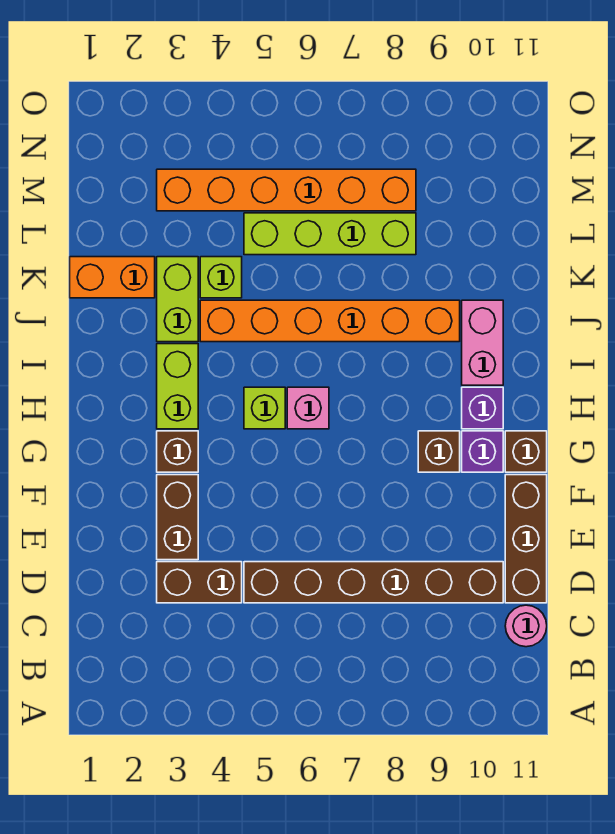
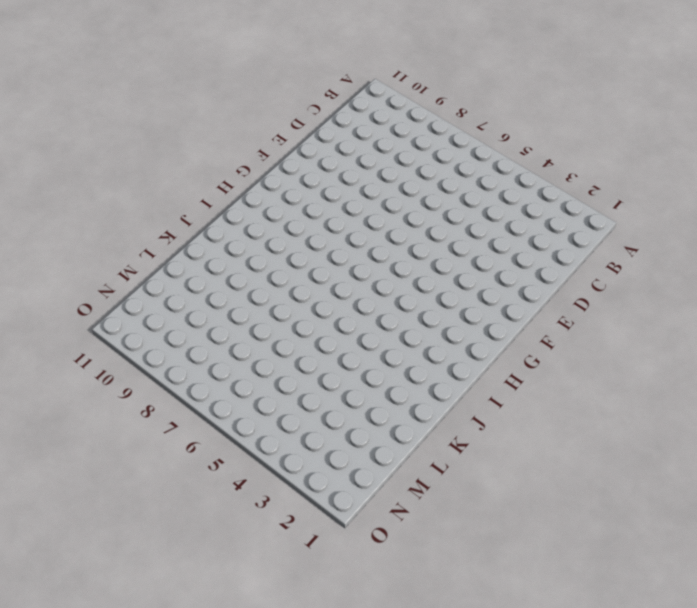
none -> pink 1x1 round brick [505,605,547,647]
none -> brown 1x2 brick [157,562,242,603]
none -> brown 1x6 brick [244,562,503,603]

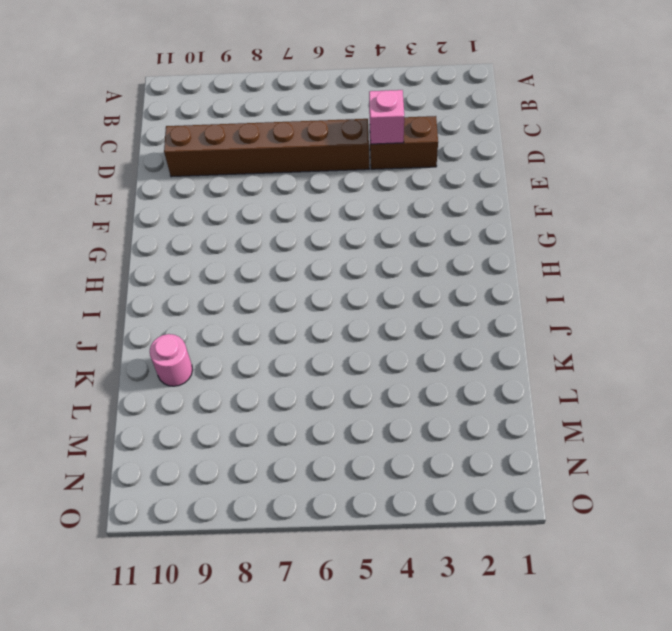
pink 1x1 brick [369,90,404,144] -> pink 1x1 brick moved to [287,387,329,429]
pink 1x1 round brick [150,334,192,386] -> pink 1x1 round brick moved to [505,605,547,647]
none -> brown 1x3 brick [505,475,547,603]
none -> brown 1x2 brick [157,475,198,560]
none -> brown 1x1 brick [157,431,198,472]

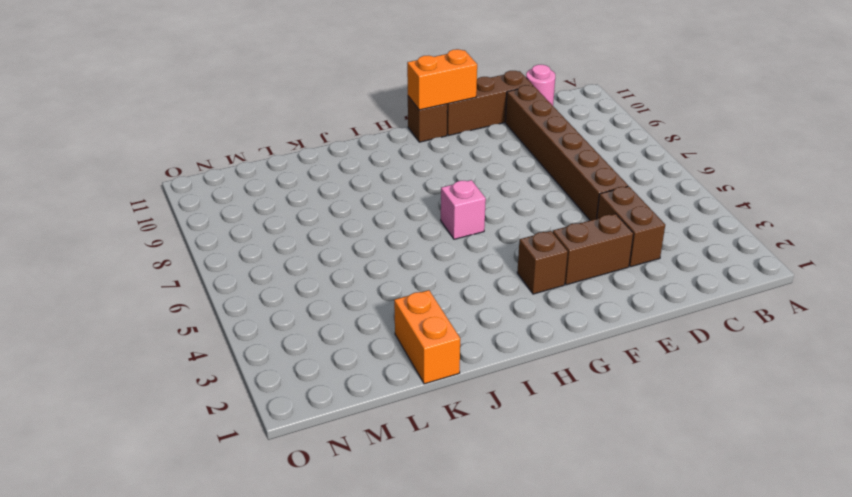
orange 1x2 brick [407,49,477,110] -> none
none -> brown 1x1 brick [418,431,460,472]
none -> purple 1x1 brick [462,431,503,472]
none -> lime 1x2 brick [157,344,198,429]

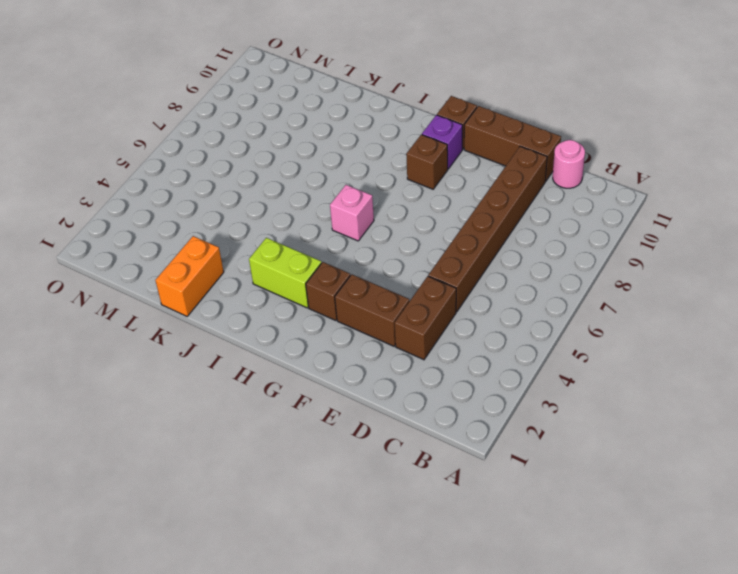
none -> lime 1x1 brick [244,387,285,429]
none -> purple 1x1 brick [462,387,503,429]
none -> pink 1x2 brick [462,300,503,385]

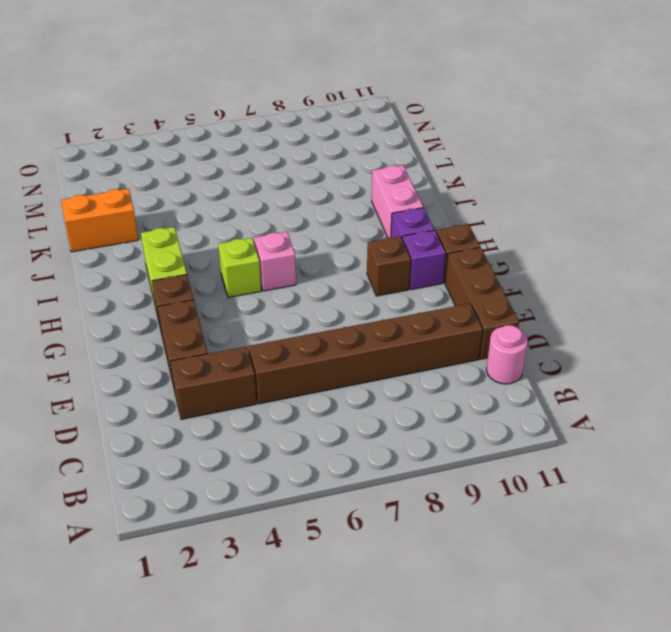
none -> lime 1x2 brick [157,257,198,342]
none -> orange 1x6 brick [200,300,460,342]
none -> lime 1x1 brick [200,257,242,298]

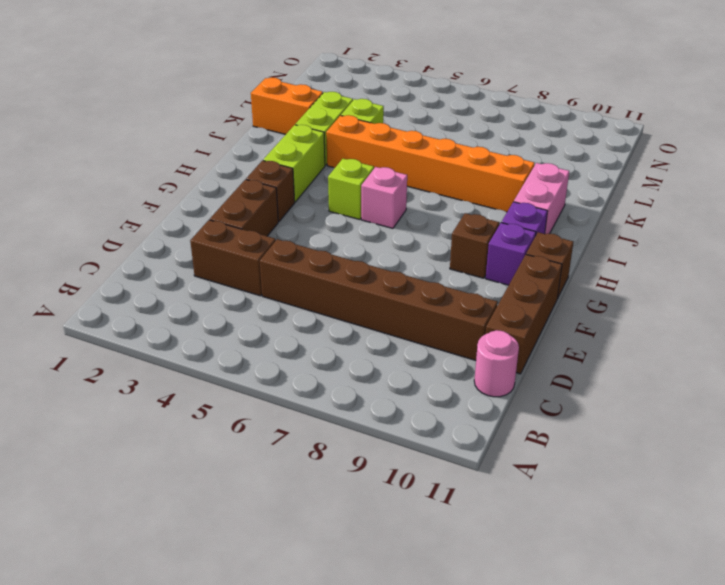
none -> lime 1x4 brick [244,213,416,255]
none -> orange 1x6 brick [157,169,416,211]

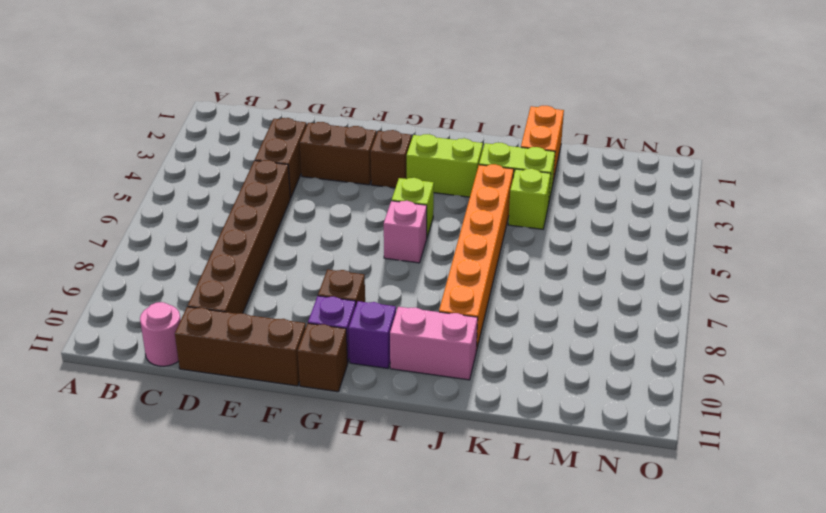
none -> lime 1x4 brick [244,213,416,255]
none -> orange 1x6 brick [157,169,416,211]

